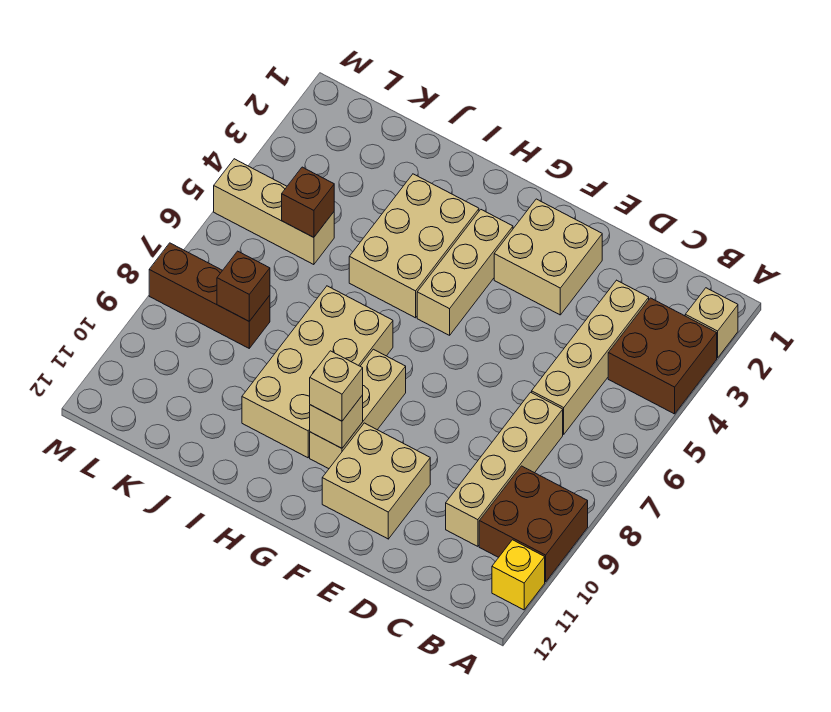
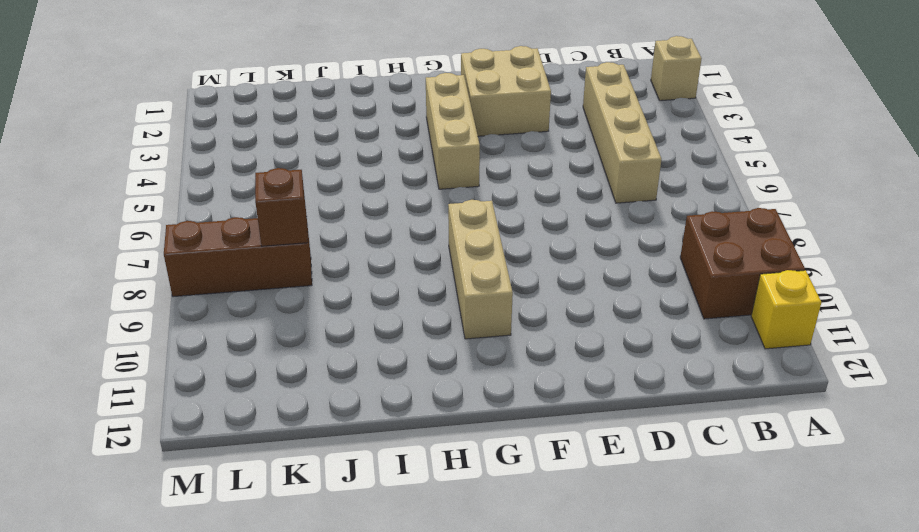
none -> brown 2x2 brick [608,298,717,414]
none -> tan 1x4 brick [446,392,563,546]
none -> tan 2x2 brick [322,423,430,539]

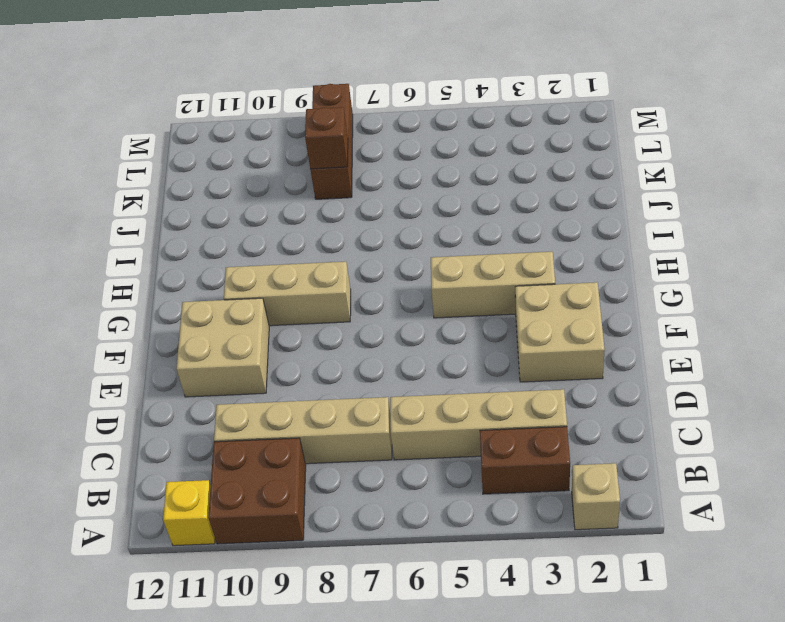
brown 1x2 brick [480,427,570,494] -> brown 2x2 brick [608,298,717,414]
none -> tan 2x3 brick [349,174,479,318]
none -> tan 2x4 brick [242,286,393,458]
none -> tan 1x3 brick [214,159,334,265]

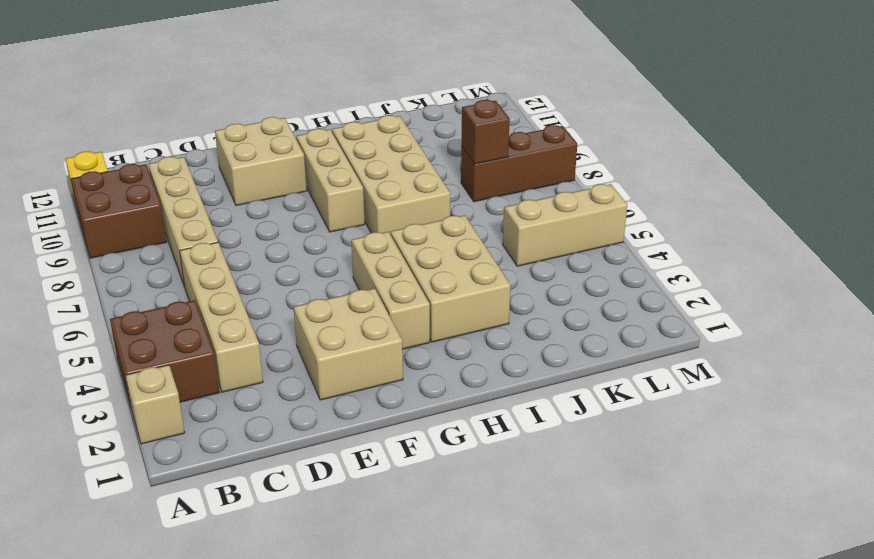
none -> tan 1x1 brick [310,395,363,448]
none -> brown 1x1 brick [282,167,334,237]
none -> tan 1x1 brick [310,351,363,421]

